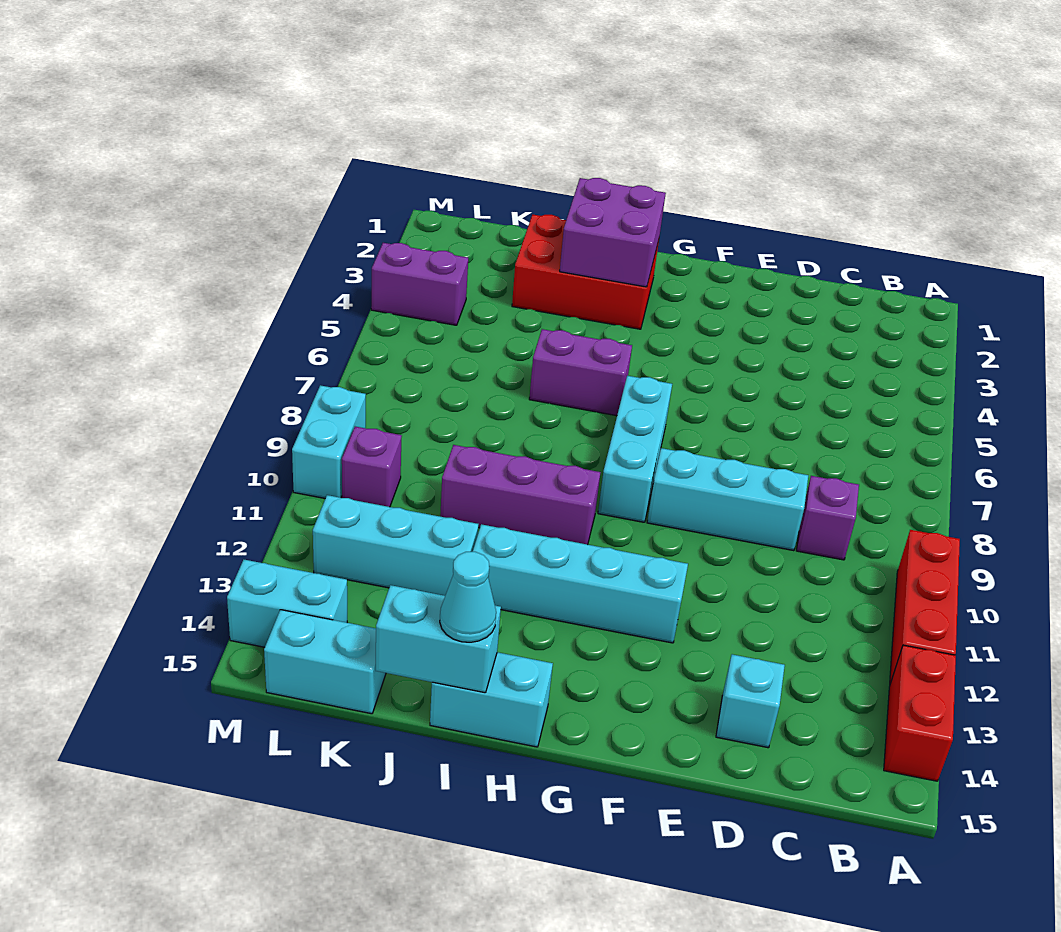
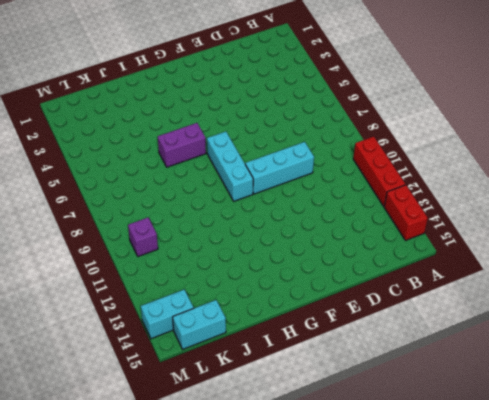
none -> purple 1x1 brick [797,476,859,560]
none -> cyan 1x1 brick [716,654,785,748]
none -> cyan 1x4 brick [473,524,688,643]

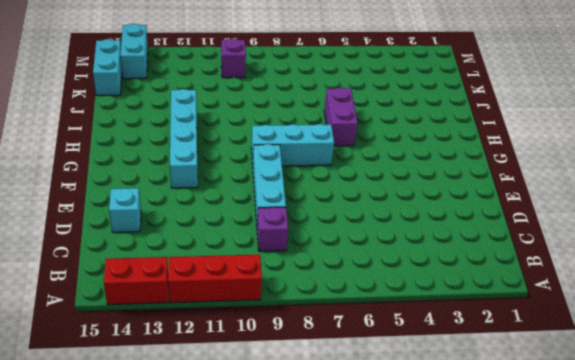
none -> red 2x3 brick [512,215,659,329]
none -> purple 1x3 brick [440,445,601,544]
none -> cyan 1x2 brick [430,652,553,747]

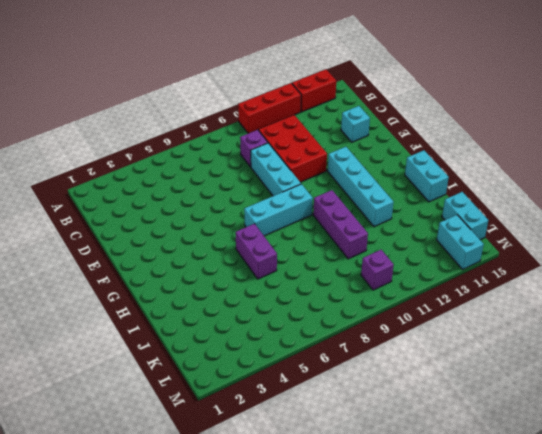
red 2x3 brick [259,115,327,182] -> red 2x3 brick moved to [512,215,659,329]
none -> cyan 1x3 brick [313,495,478,596]
none -> purple 1x2 brick [371,243,468,325]
none -> cyan 1x2 brick [292,385,366,498]

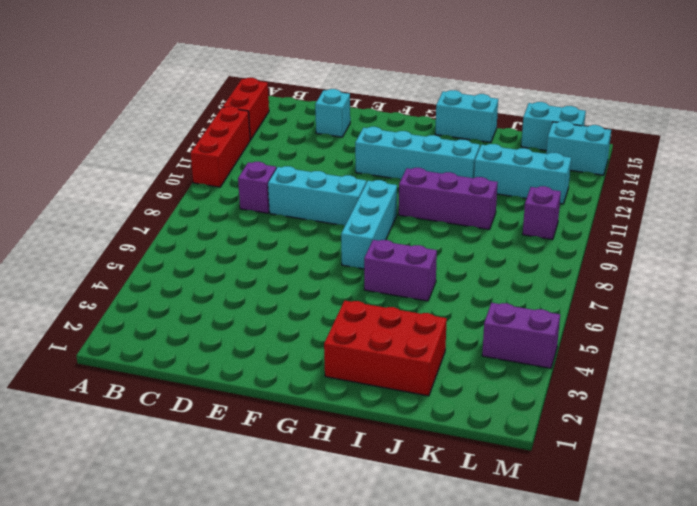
none -> cyan 1x2 brick [292,385,366,498]
none -> purple 2x2 brick [560,178,666,287]
none -> cyan 1x2 brick [376,585,501,693]

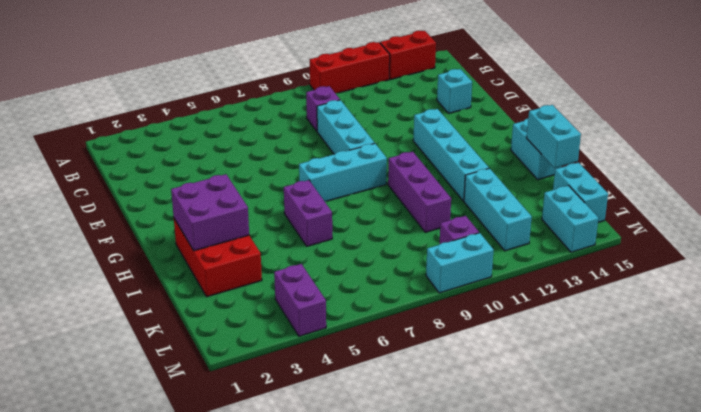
none -> cyan 1x1 cone [440,552,496,642]

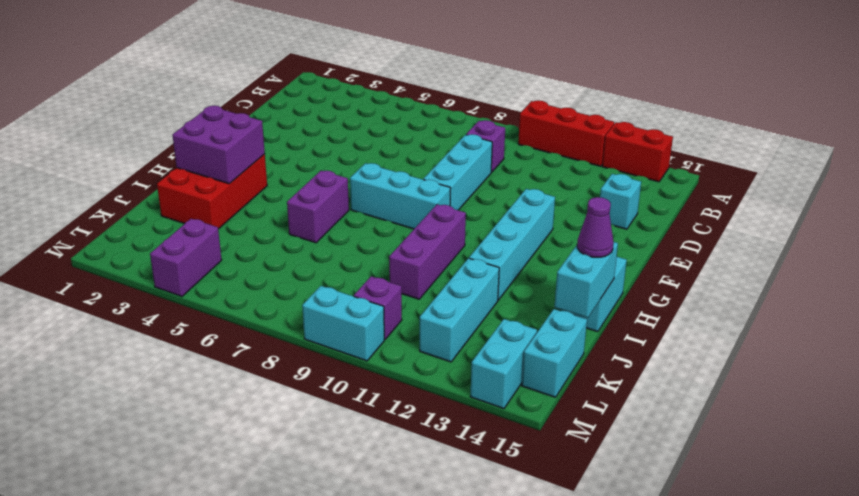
purple 1x1 cone [577,197,614,257] -> cyan 1x1 cone [440,552,496,642]

